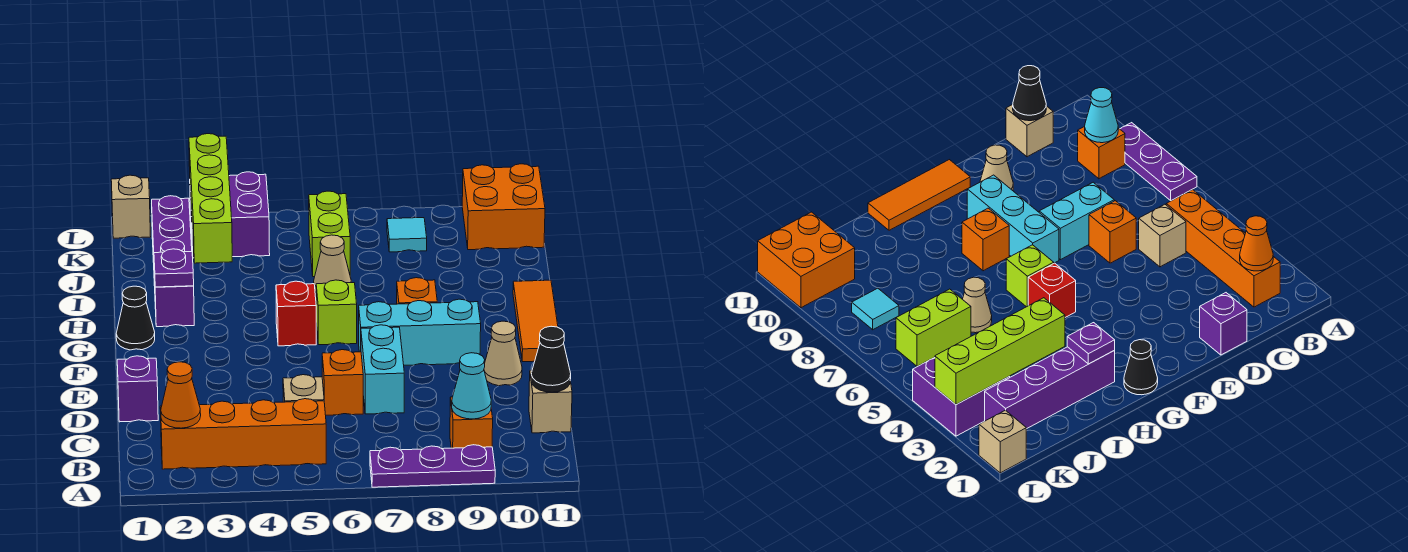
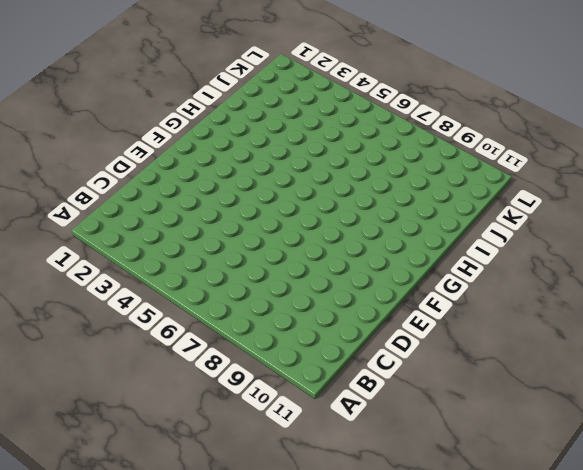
none -> purple 1x3 plate [370,445,495,487]
none -> orange 1x4 brick [160,399,326,469]
none -> orange 1x1 brick [450,397,493,448]

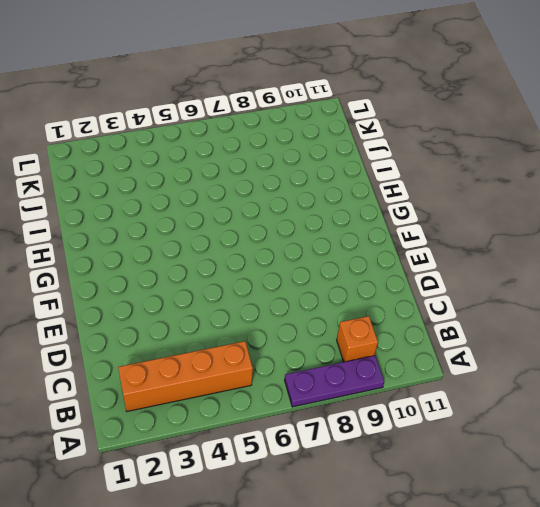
none -> tan 1x1 brick [283,375,324,402]
none -> tan 1x1 brick [529,370,572,433]
none -> purple 1x1 brick [117,356,158,422]

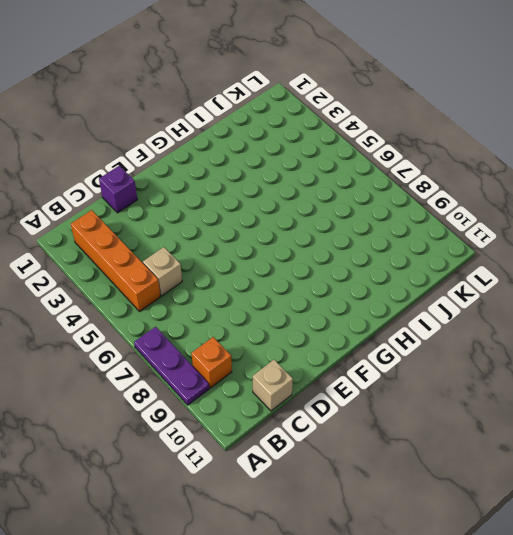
none -> orange 1x1 brick [322,350,363,415]
none -> cyan 1x2 brick [361,325,404,414]
none -> tan 1x1 cone [484,321,522,386]

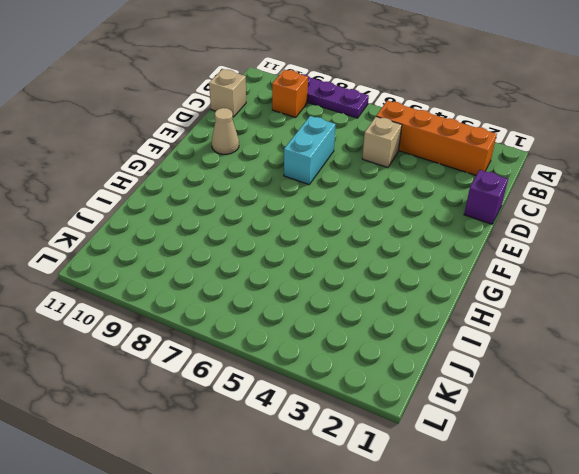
none -> orange 1x1 brick [322,350,363,415]
none -> cyan 1x3 brick [359,299,481,365]
none -> orange 1x3 tile [513,280,558,362]

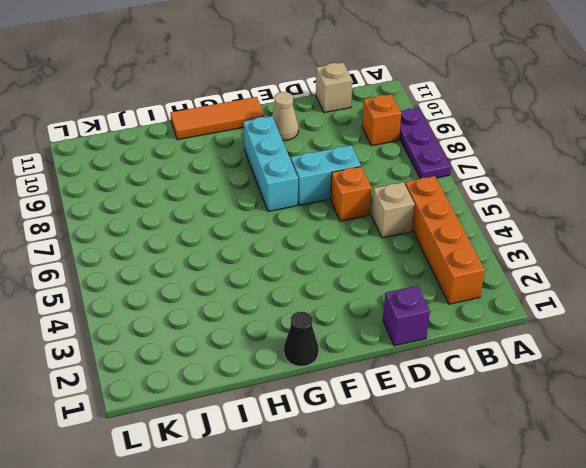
none -> red 1x1 brick [276,281,316,346]
none -> lime 1x1 brick [316,280,357,345]
none -> orange 1x1 brick [397,278,437,304]

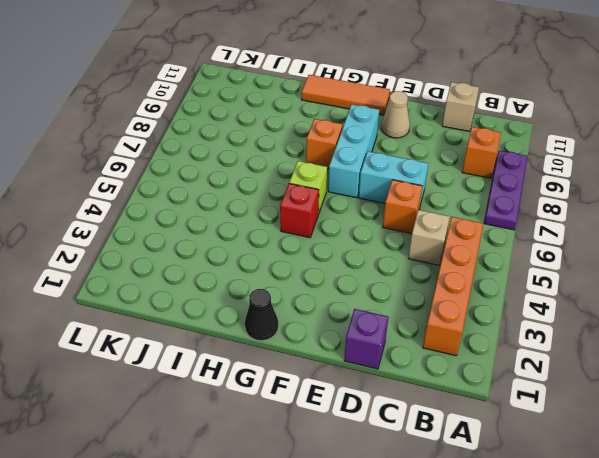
none -> purple 1x4 brick [152,196,194,327]
none -> tan 1x1 cone [314,235,351,292]
none -> lime 1x2 brick [309,191,350,277]

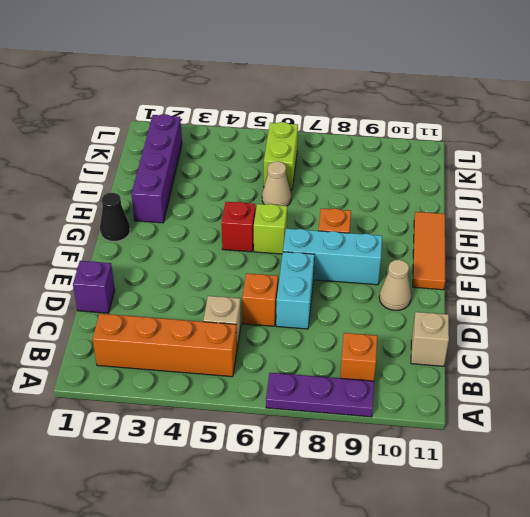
none -> purple 2x2 brick [190,172,270,258]
none -> cyan 1x1 tile [387,218,427,252]
none -> orange 2x2 brick [462,164,545,250]

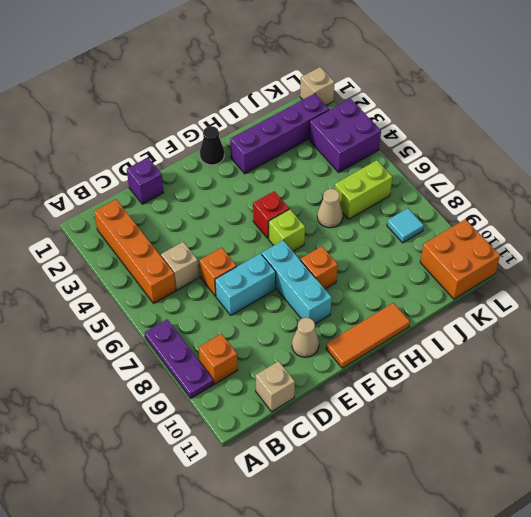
none -> orange 1x1 cone [161,362,201,428]
none -> cyan 1x1 cone [452,353,491,419]
none -> black 1x1 cone [531,326,571,392]

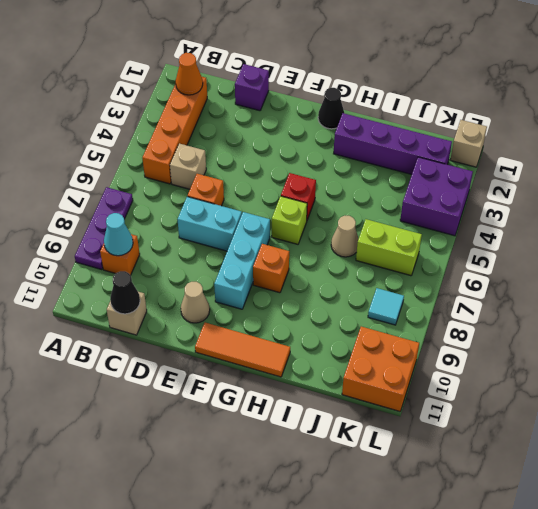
none -> purple 1x1 plate [154,249,194,287]
none -> lime 1x4 brick [189,134,232,263]

